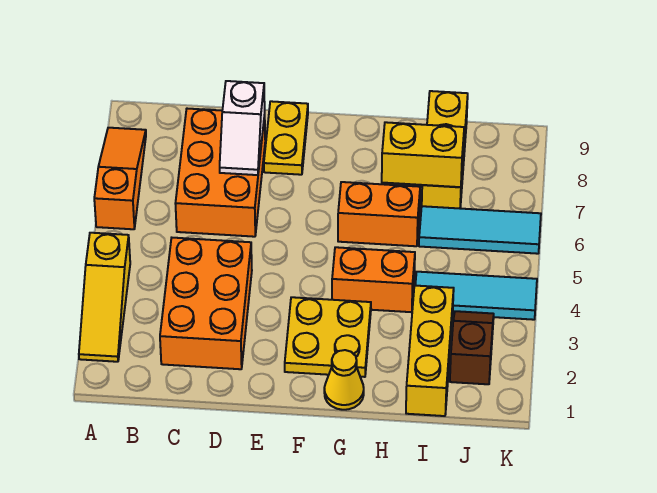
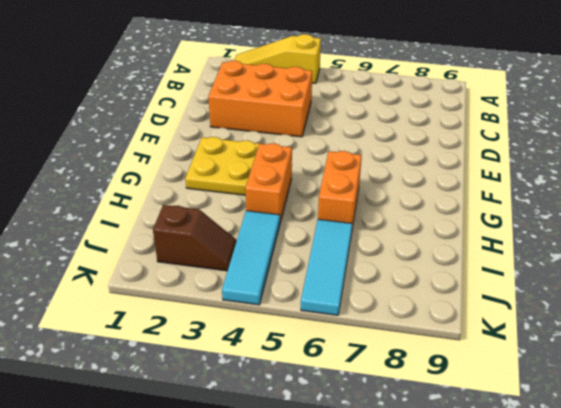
none -> orange 1x3 slope [94,128,146,229]
none -> orange 2x3 brick [175,109,265,237]
none -> yellow 1x2 plate [264,101,308,175]

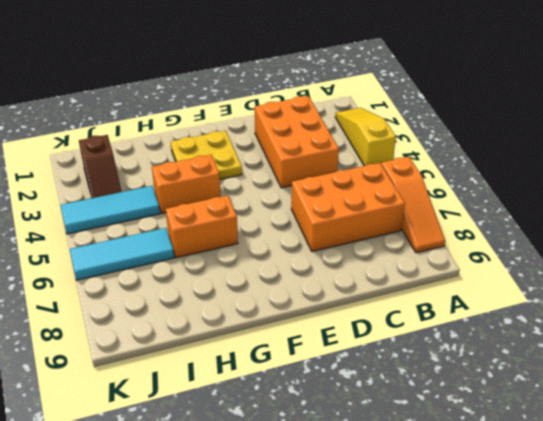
orange 2x3 brick [291,163,405,251] -> orange 2x3 brick turned to [175,109,265,237]
none -> yellow 1x2 plate [264,101,308,175]
none -> yellow 1x1 cone [324,350,364,410]
none -> yellow 1x3 brick [406,286,454,416]

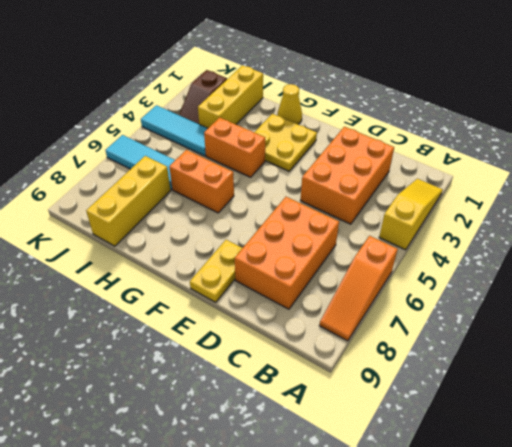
none -> white 1x2 slope [220,81,265,175]
none -> yellow 1x2 brick [382,122,464,187]

